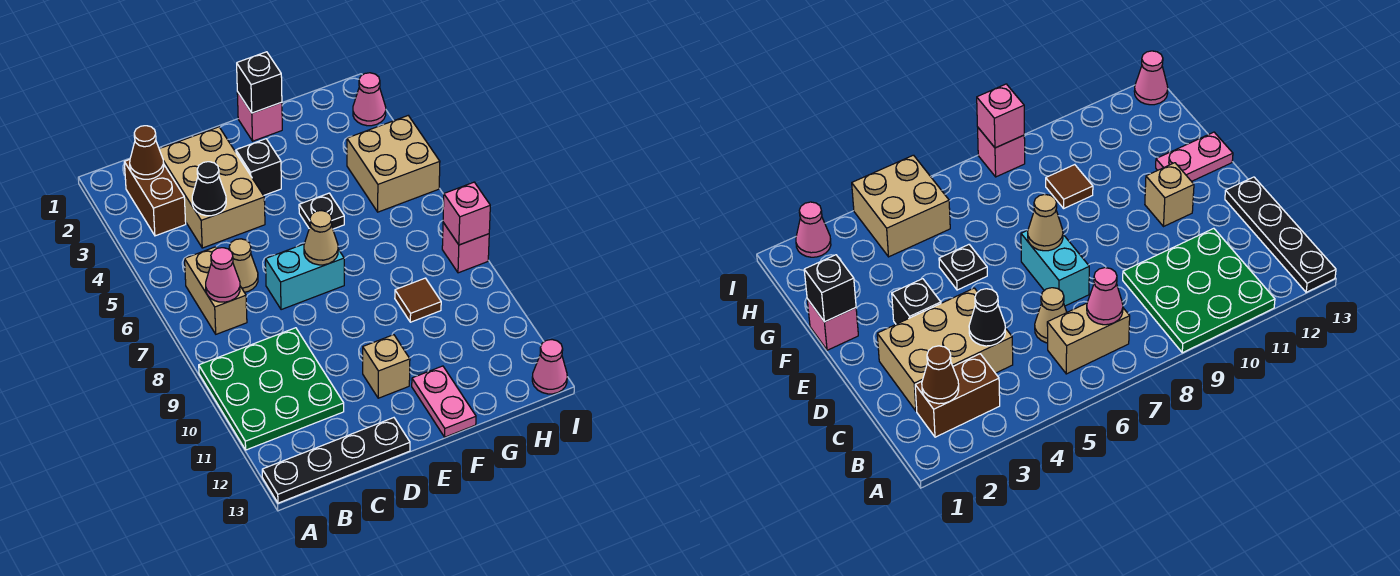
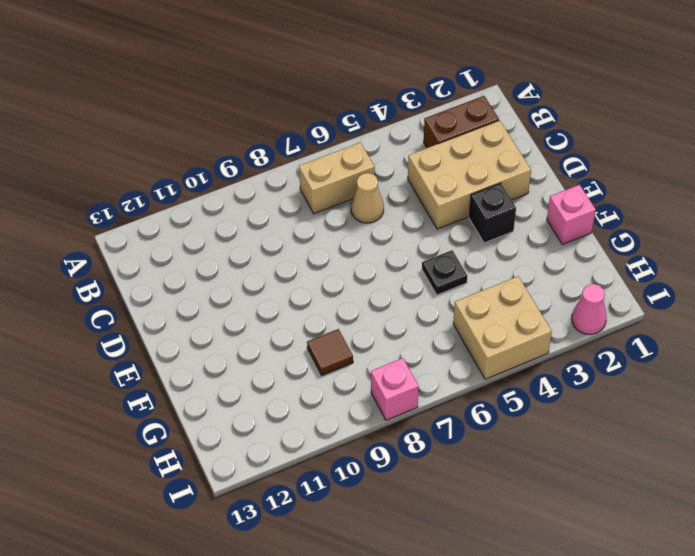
none -> green 3x3 plate [199,328,344,450]
none -> black 1x4 plate [262,418,410,503]
none -> cyan 1x2 brick [266,244,344,310]

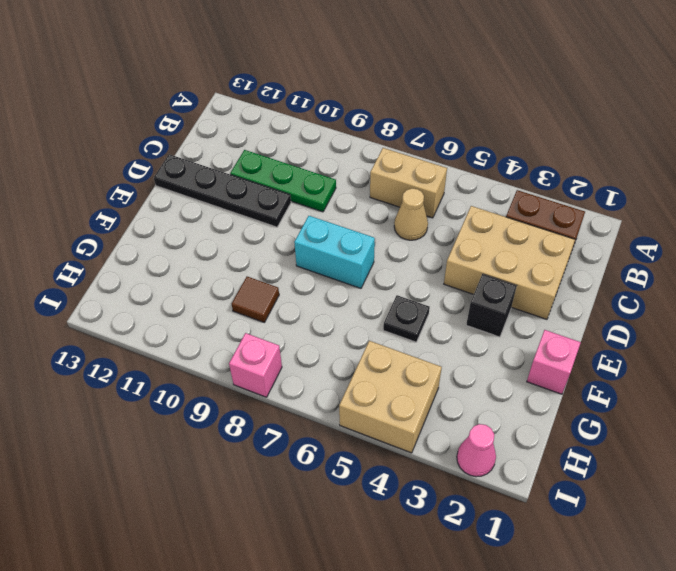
green 1x3 plate [230,150,336,212] -> green 3x3 plate [199,328,344,450]
black 1x4 plate [154,154,291,227] -> black 1x4 plate turned to [262,418,410,503]
cyan 1x2 brick [294,216,375,288] -> cyan 1x2 brick turned to [266,244,344,310]
none -> tan 1x1 brick [363,335,410,398]
none -> pink 1x2 plate [412,366,476,437]
none -> pink 1x1 cone [532,340,567,394]

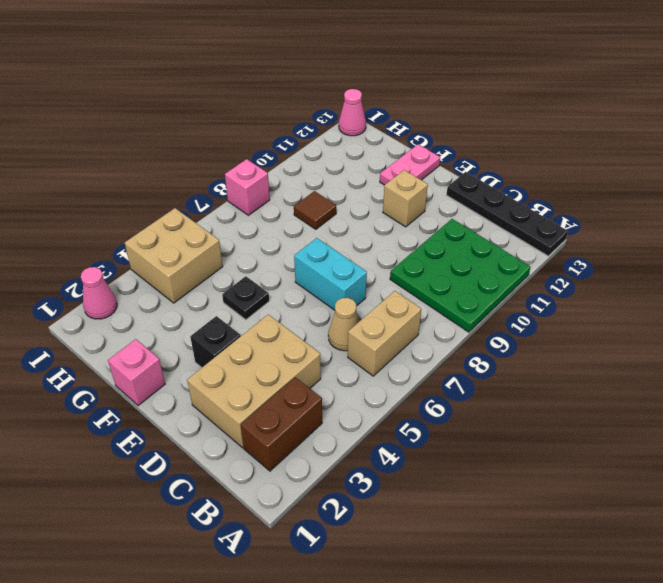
none -> brown 1x1 cone [130,126,164,179]
none -> pink 1x1 cone [206,248,240,302]
none -> black 1x1 cone [192,162,226,216]

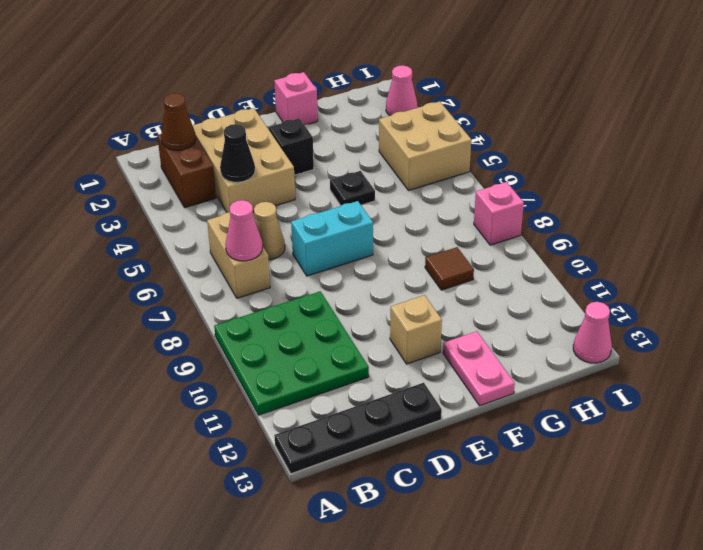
none -> tan 1x1 cone [304,211,338,265]
none -> black 1x1 brick [237,52,282,113]
none -> pink 1x1 brick [443,182,490,245]

